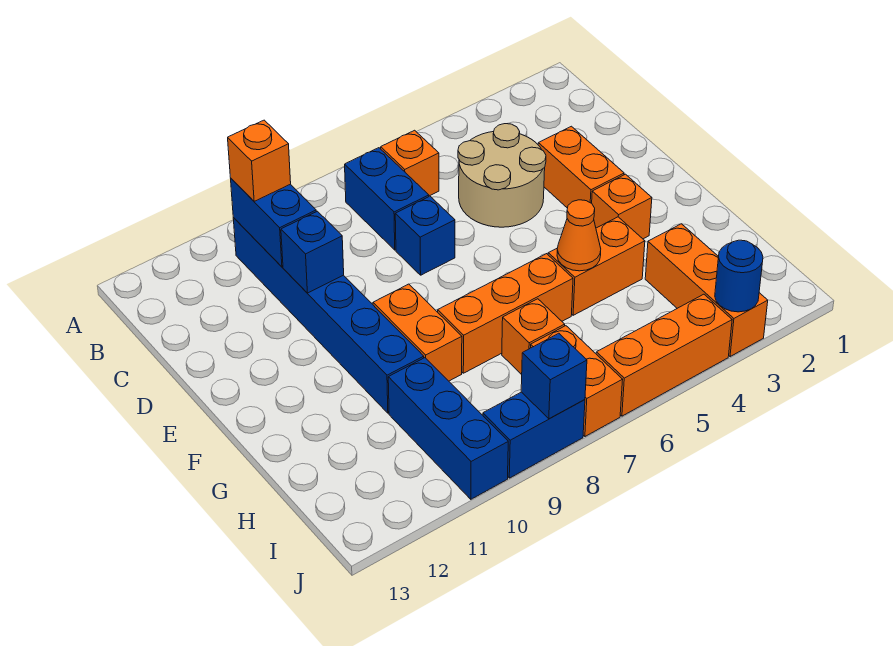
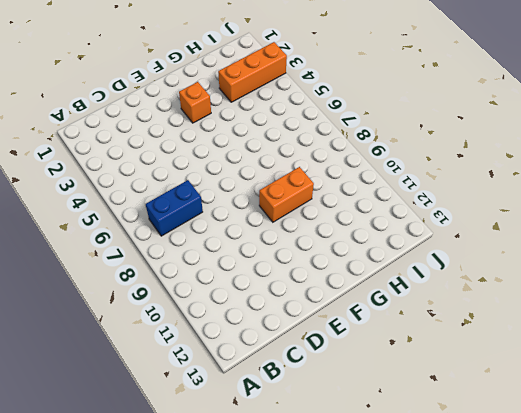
none -> orange 1x1 brick [381,130,439,196]
none -> blue 1x6 brick [233,218,424,413]
none -> tan 2x2 round brick [458,124,546,227]

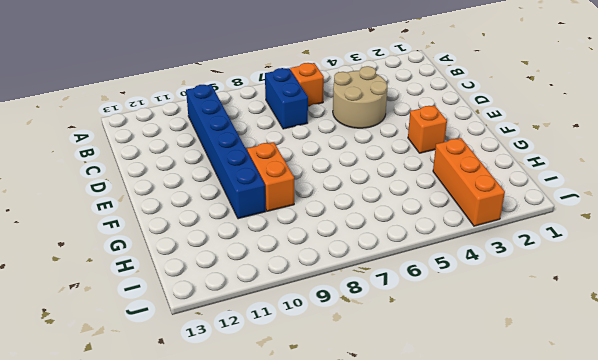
none -> orange 1x2 brick [538,126,624,208]
none -> blue 1x1 brick [395,196,455,275]
none -> orange 1x2 brick [548,217,645,315]

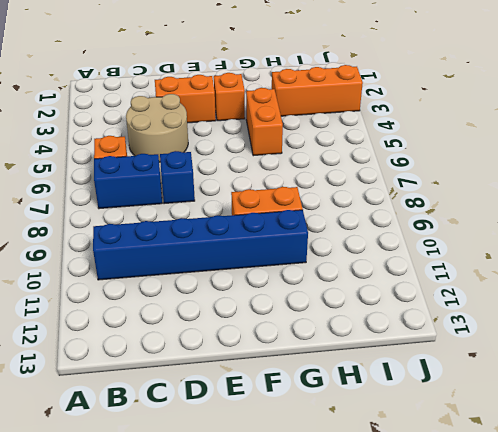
none -> orange 1x3 brick [438,254,573,373]
none -> orange 1x1 brick [502,299,565,375]
none -> blue 1x3 brick [388,358,508,499]

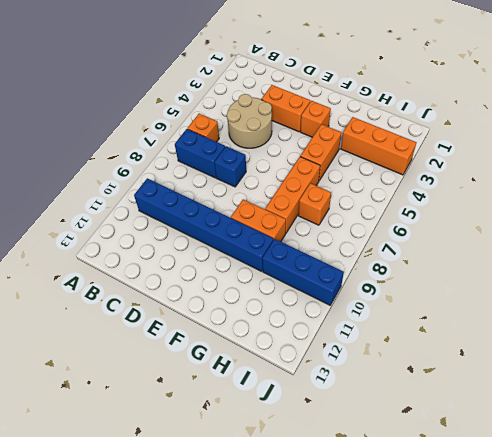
none -> orange 1x2 brick [531,326,623,436]
none -> orange 1x3 brick [596,294,732,416]
none -> blue 1x2 brick [483,392,585,478]

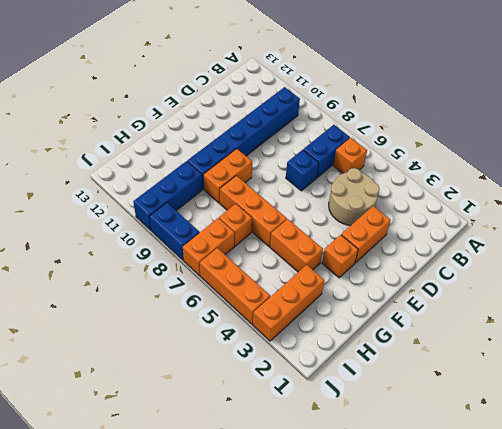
none -> blue 1x2 brick [231,179,316,267]
none -> blue 1x1 brick [281,211,344,293]
none -> orange 1x1 cone [557,200,601,271]

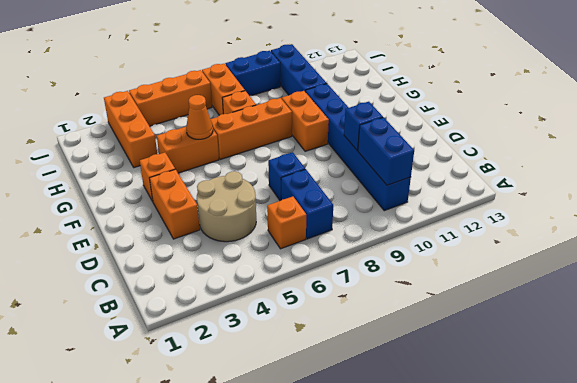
none -> blue 1x1 round brick [715,240,763,312]
none -> blue 1x1 brick [521,333,587,419]
none -> orange 1x1 brick [228,120,291,201]

